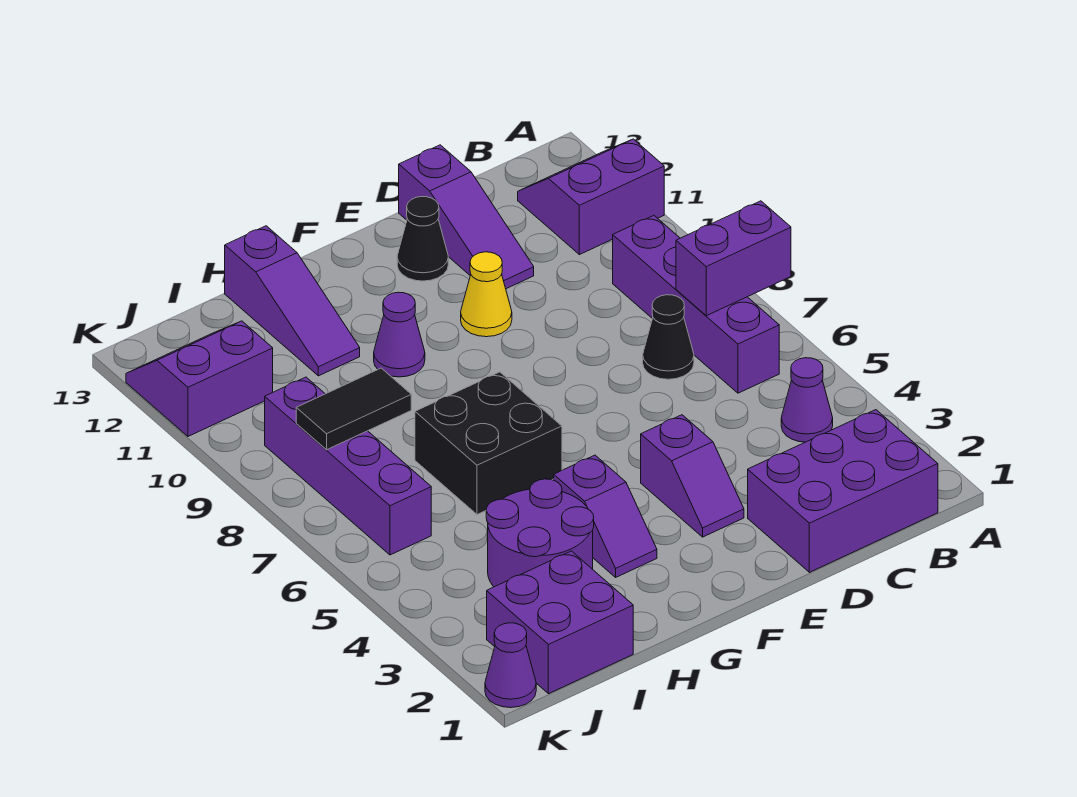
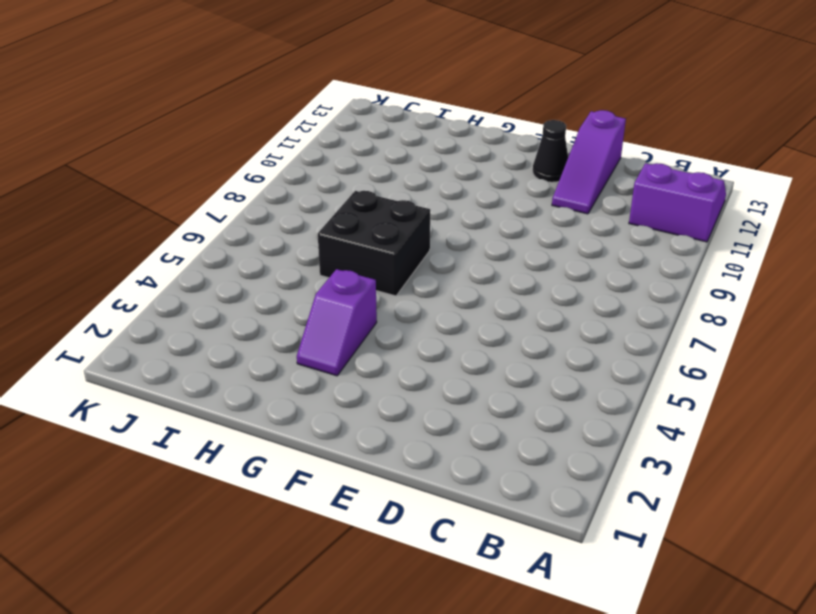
none -> purple 2x3 brick [748,410,938,572]
none -> purple 1x1 cone [781,358,833,442]
none -> purple 1x4 brick [613,216,779,393]

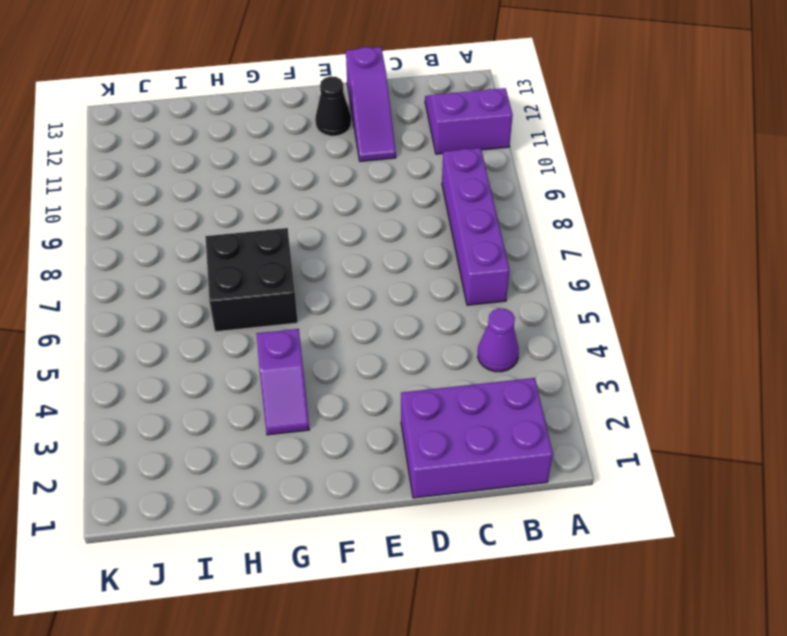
none -> black 1x1 cone [643,295,694,379]
none -> purple 1x2 slope [641,415,744,537]
none -> yellow 1x1 cone [461,252,512,337]

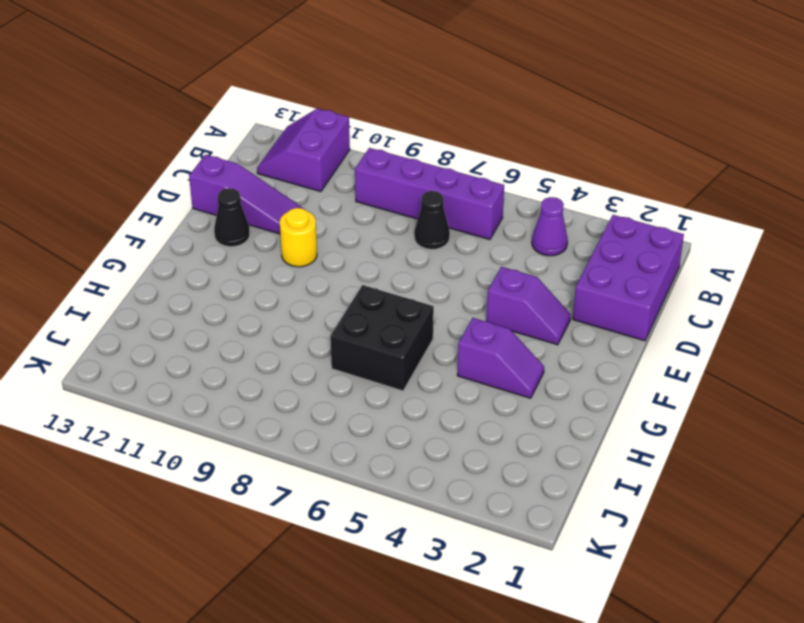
yellow 1x1 round brick [280,208,317,267] -> yellow 1x1 cone [461,252,512,337]
none -> purple 1x1 cone [374,292,425,377]
none -> purple 2x2 round brick [486,479,594,587]
none -> purple 1x3 slope [225,226,360,376]

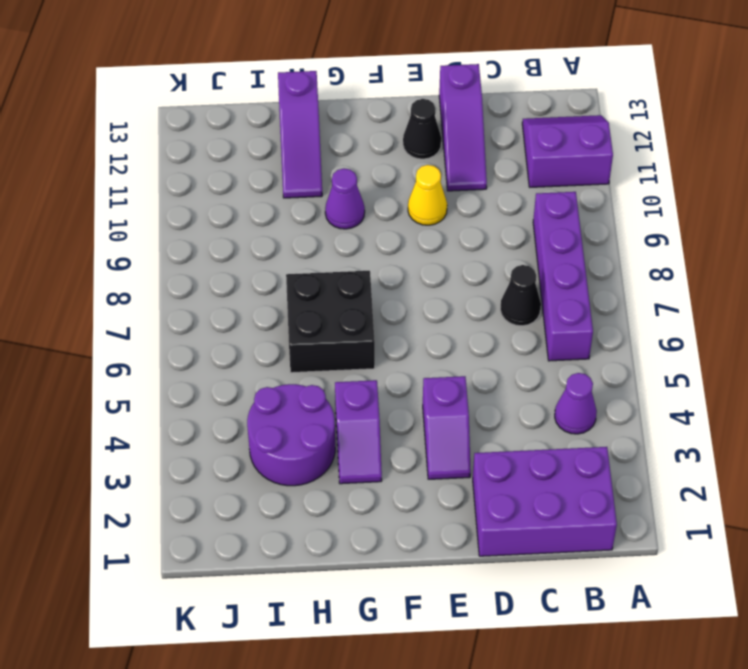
none -> purple 2x2 brick [487,551,633,694]
none -> purple 1x4 brick [265,377,431,555]
none -> purple 2x2 slope [126,321,273,436]

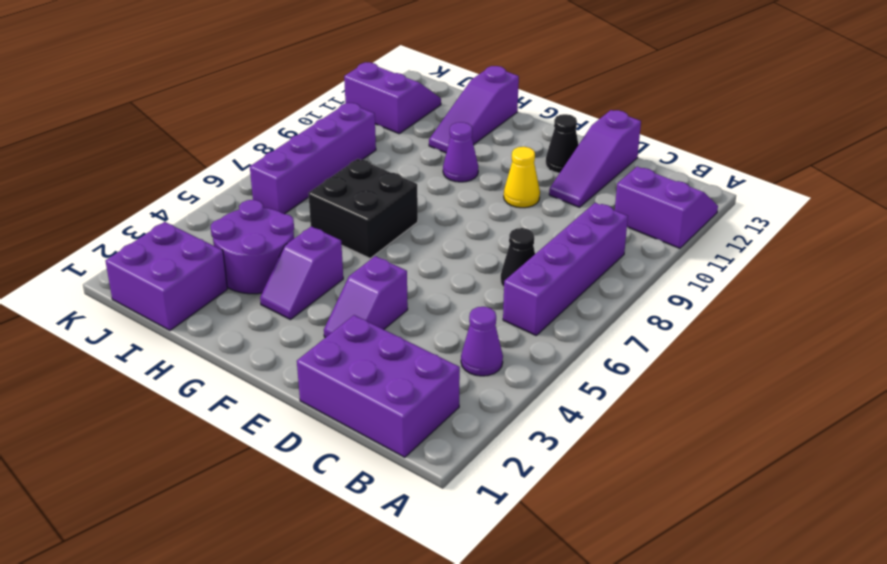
none -> purple 1x1 cone [485,623,536,708]
none -> purple 1x2 brick [676,201,791,316]
none -> black 1x2 tile [296,368,411,450]

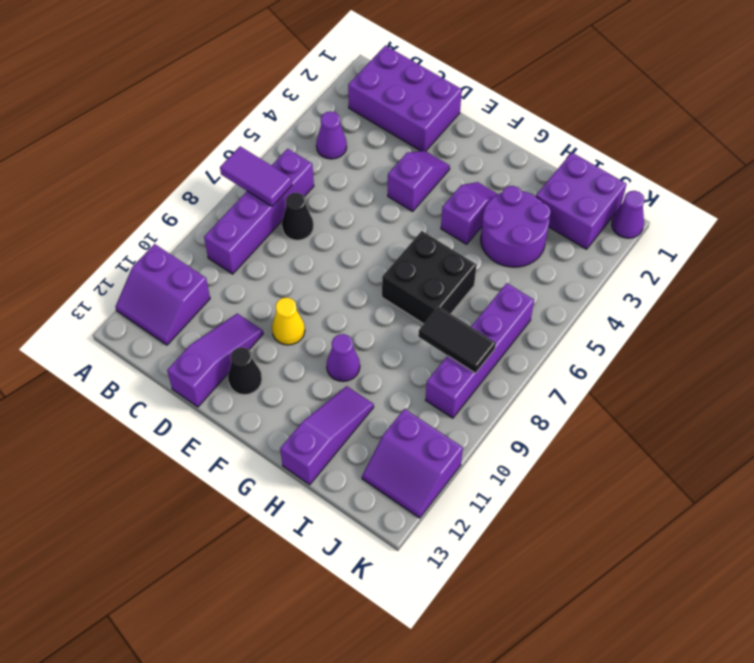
purple 1x2 tile [220,146,292,206] -> purple 1x2 brick [676,201,791,316]

